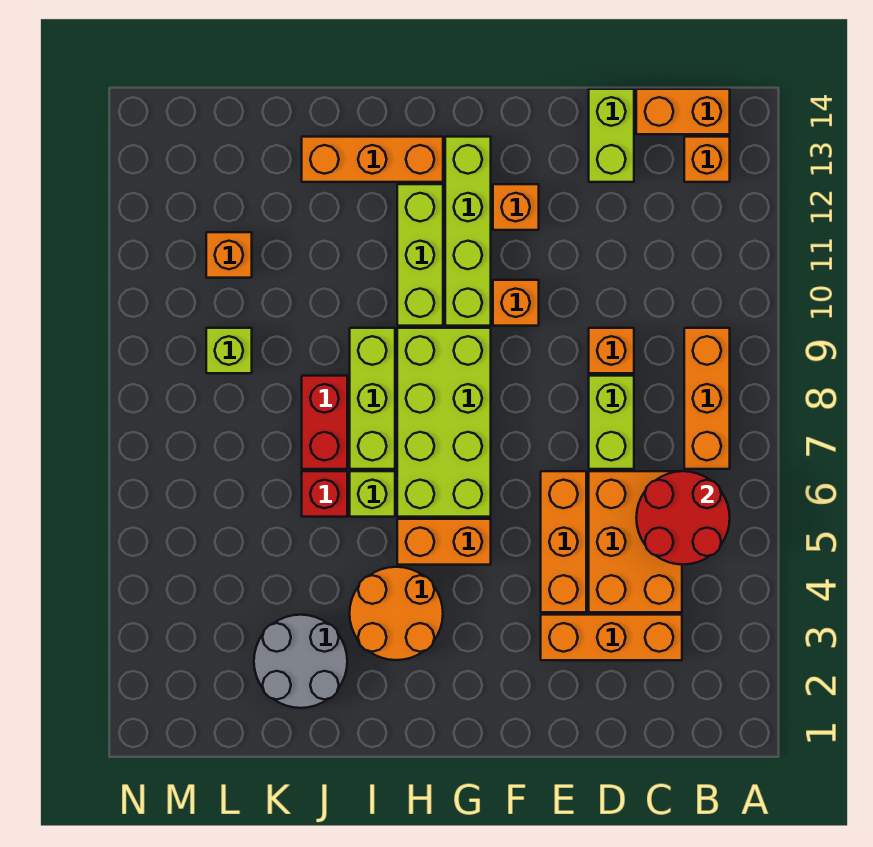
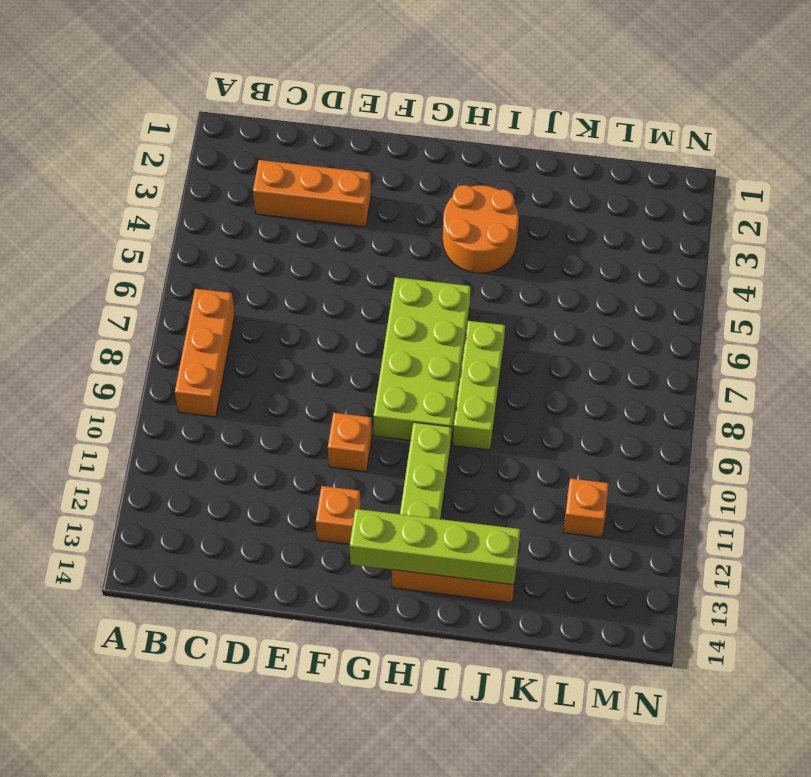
lime 1x4 brick [350,509,520,585] -> lime 1x4 brick turned to [445,137,491,326]
none -> orange 1x1 brick [684,137,730,182]
none -> orange 1x2 brick [636,89,730,134]
none -> orange 2x3 brick [589,471,682,612]

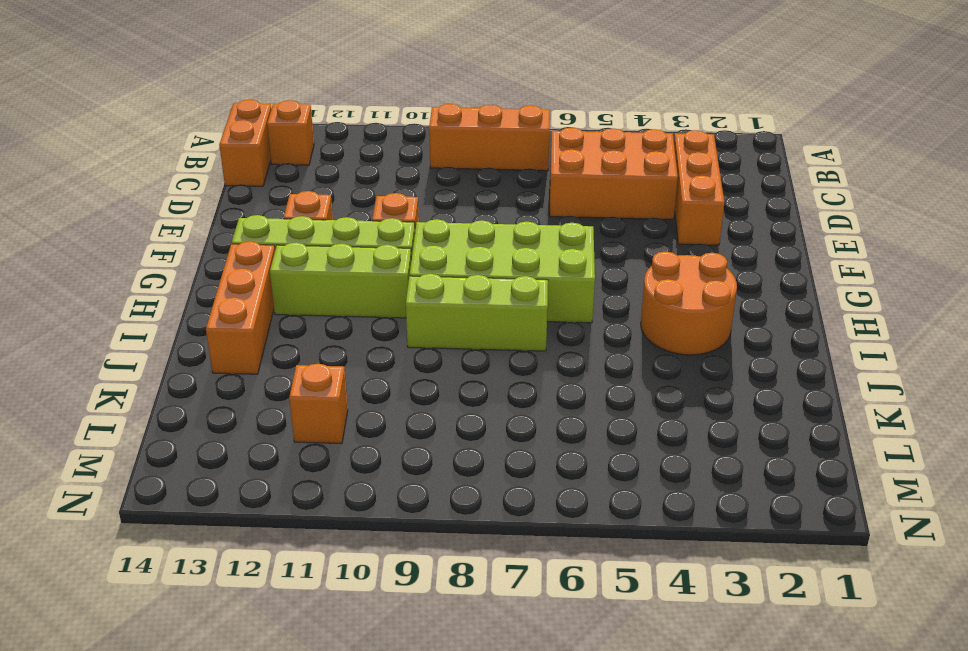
none -> lime 1x2 brick [589,376,634,469]
none -> orange 1x1 brick [589,328,634,373]
none -> lime 1x2 brick [589,89,634,182]

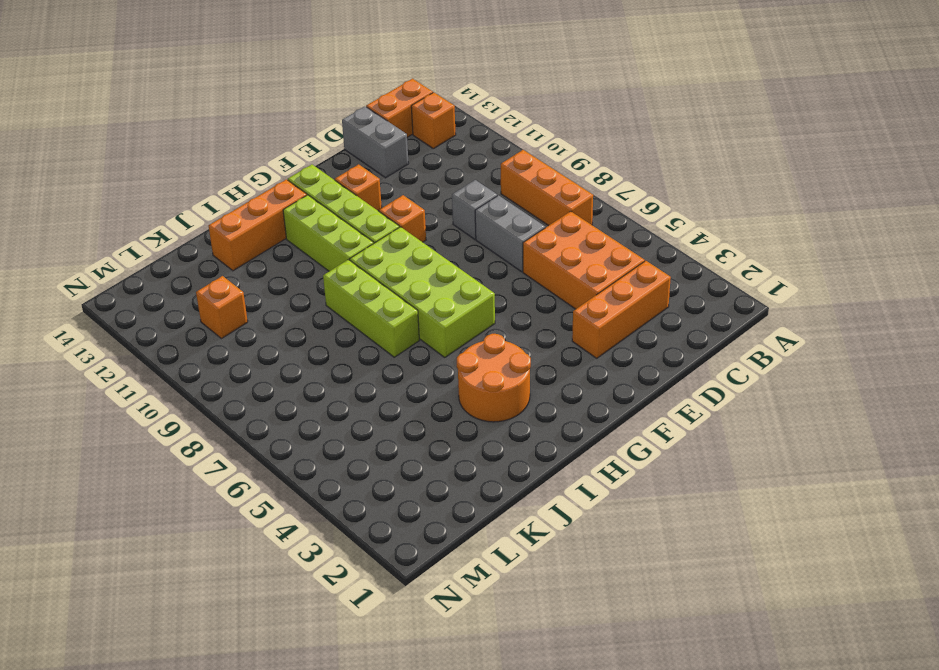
grey 1x2 brick [475,195,545,272] -> lime 1x2 brick [589,376,634,469]
grey 1x1 brick [452,180,497,239] -> orange 1x1 brick [589,328,634,373]
grey 1x2 brick [342,106,409,178] -> lime 1x2 brick [589,89,634,182]
none -> orange 1x3 brick [541,471,586,612]
none -> orange 1x2 brick [397,519,491,565]
none -> lime 1x1 brick [350,471,395,517]

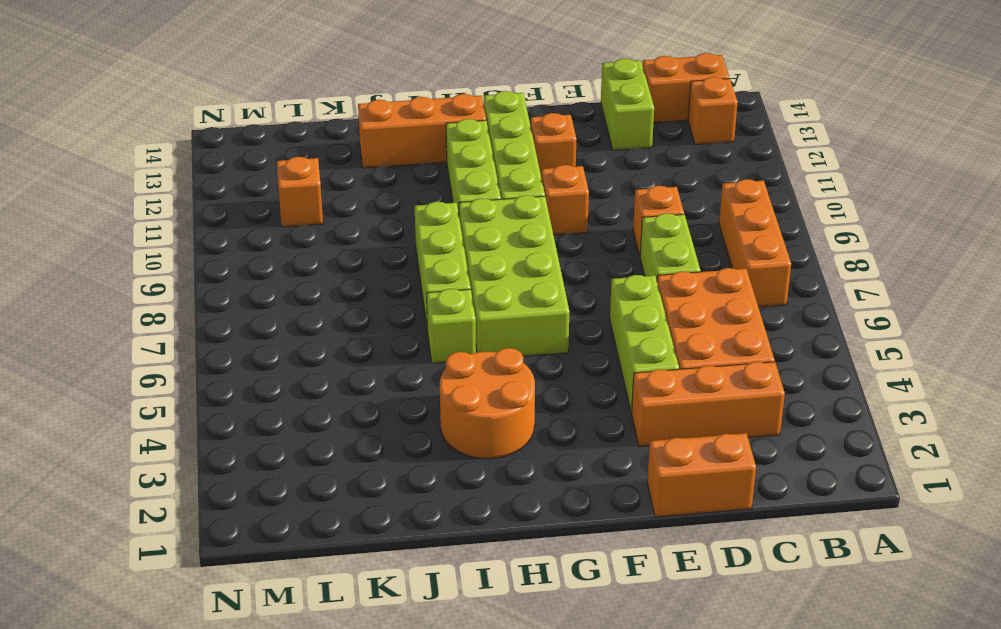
orange 1x2 brick [647,433,756,517] -> orange 1x2 brick moved to [397,519,491,565]
lime 1x3 brick [610,275,679,413] -> orange 1x3 brick [541,471,586,612]
none -> grey 2x2 round brick [254,615,347,708]
none -> red 1x1 brick [302,471,347,517]
none -> red 1x2 brick [302,376,347,469]

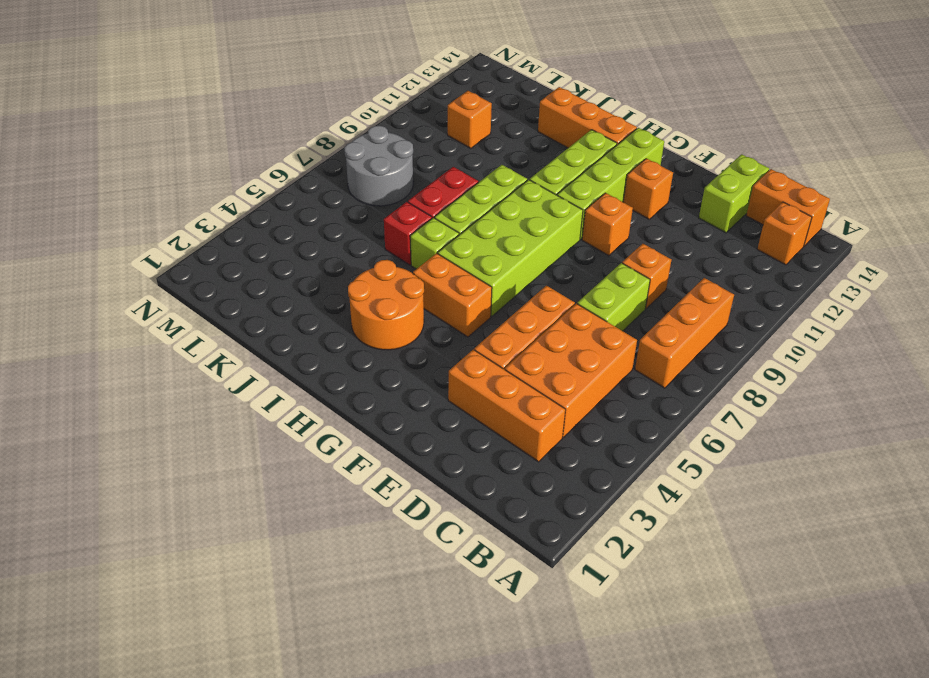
grey 2x2 round brick [344,126,413,206] -> grey 2x2 round brick moved to [254,615,347,708]
none -> lime 1x1 brick [206,328,252,373]
none -> red 2x2 round brick [636,471,730,565]

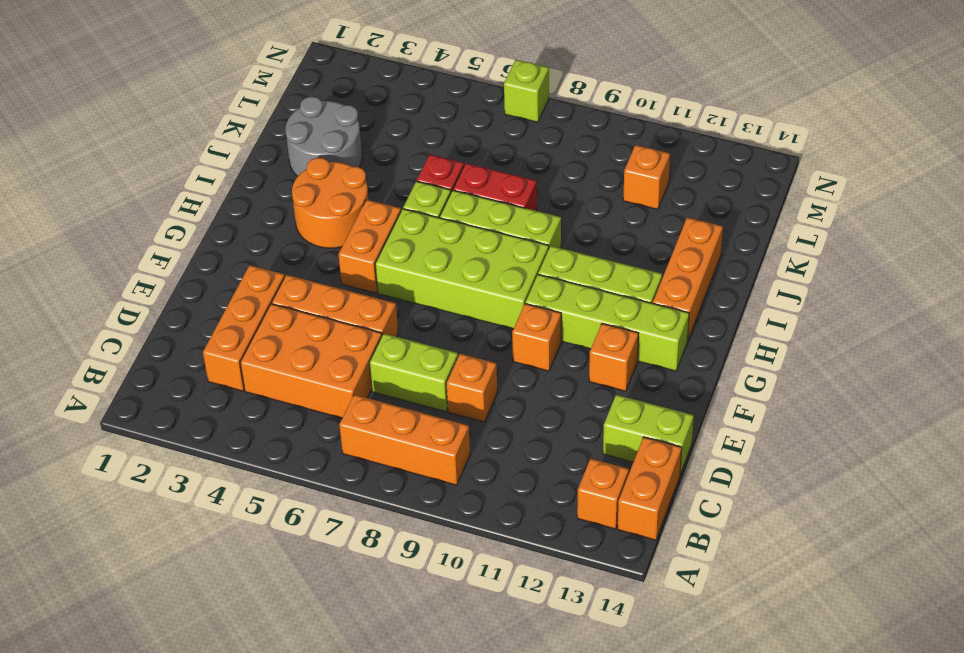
lime 1x1 brick [504,60,549,122] -> lime 1x1 brick moved to [206,328,252,373]
none -> red 2x2 round brick [636,471,730,565]

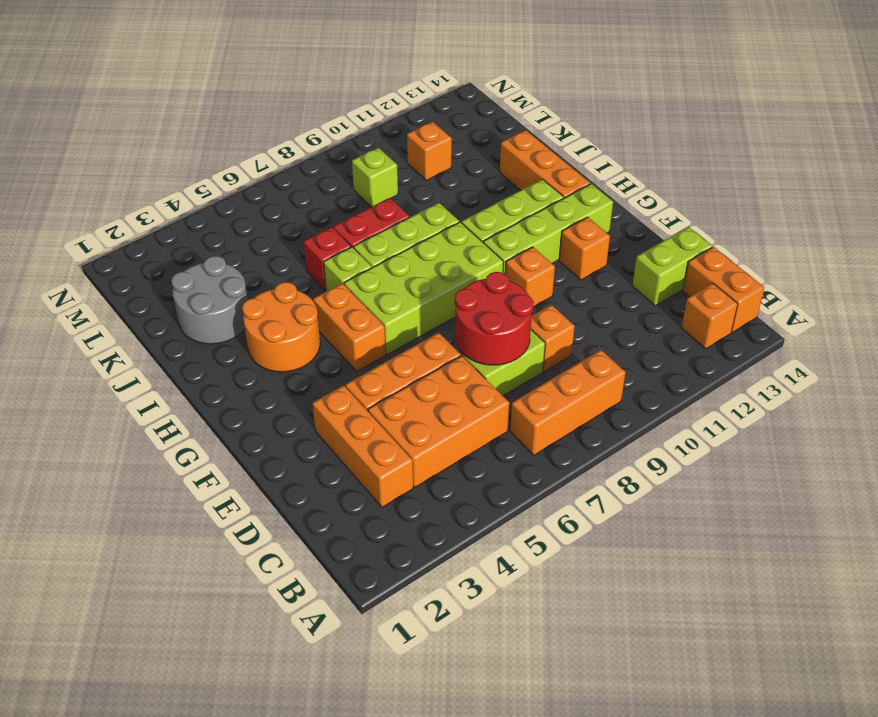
red 2x2 round brick [455,272,534,365] -> red 2x2 round brick moved to [636,471,730,565]

